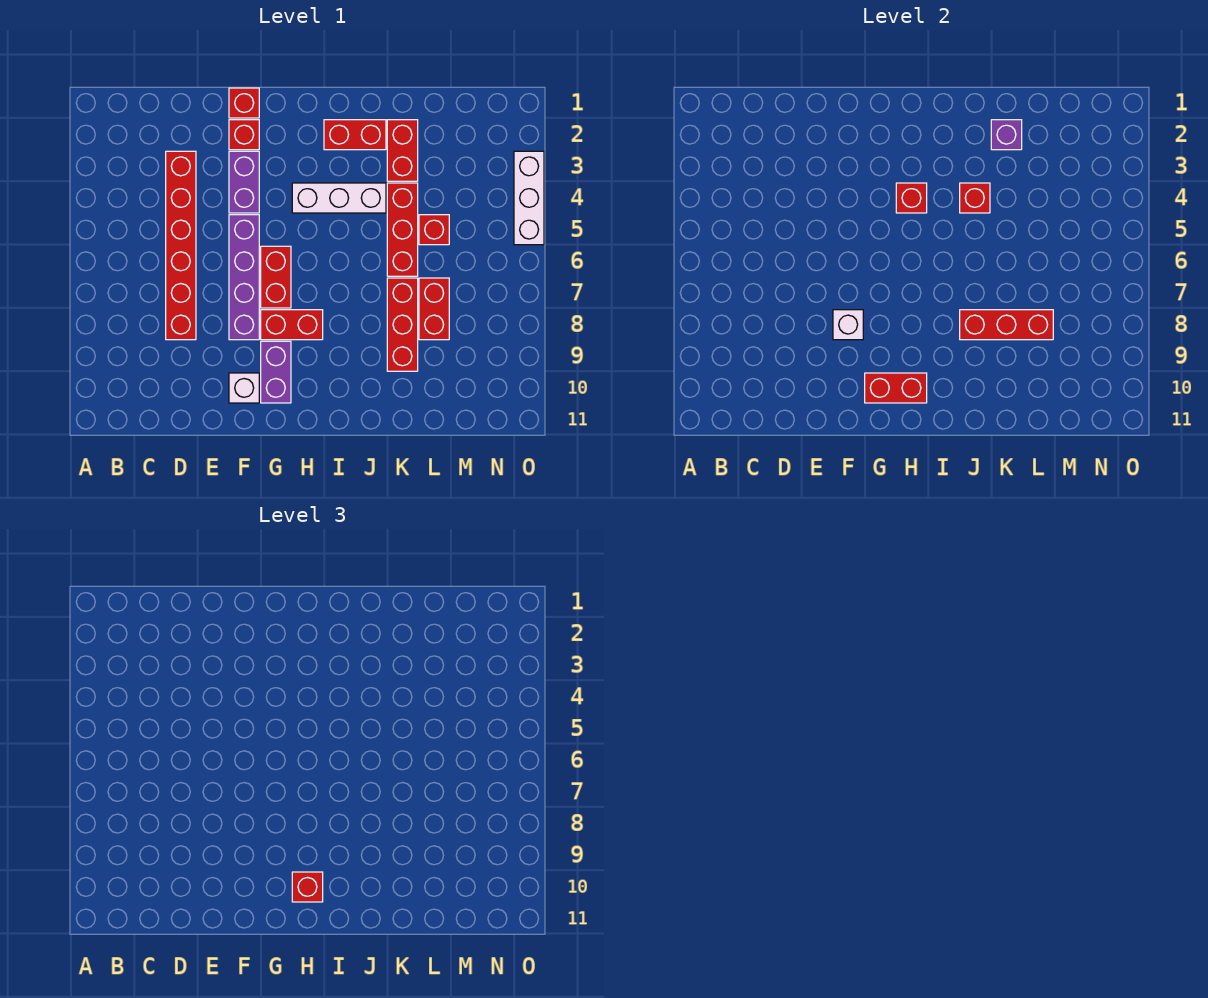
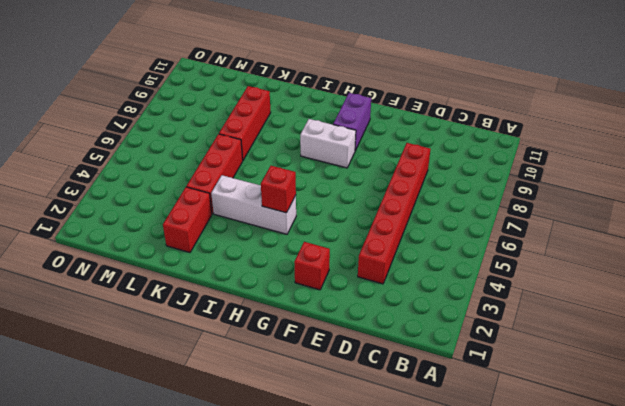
white 1x2 brick [300,119,356,168] -> red 1x2 brick [261,310,323,340]
none -> red 1x1 brick [229,88,259,118]
none -> purple 1x2 brick [229,151,259,213]
none -> purple 1x4 brick [229,215,259,340]

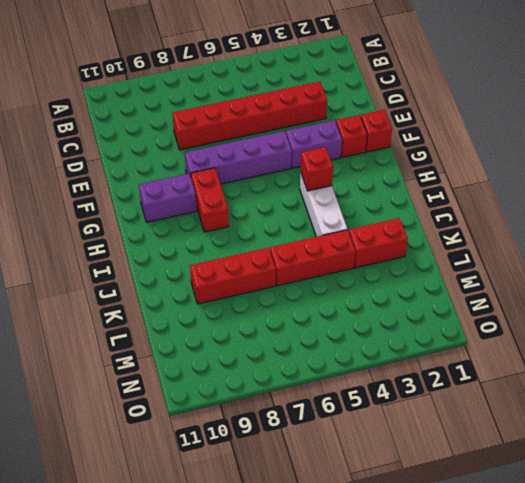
none -> white 1x1 brick [229,373,259,403]
none -> red 1x2 brick [261,246,291,308]
none -> red 1x2 brick [324,120,386,150]

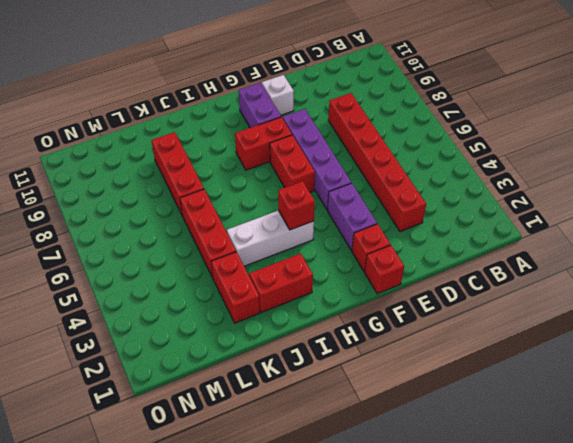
none -> red 1x1 brick [419,215,449,245]
none -> red 1x2 brick [419,278,449,340]
none -> white 1x3 brick [514,151,544,245]

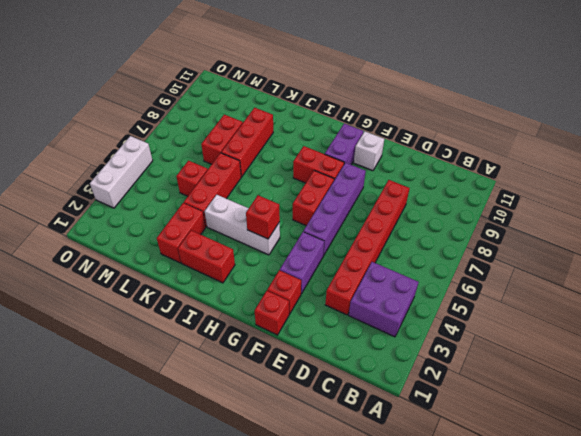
purple 2x2 brick [349,262,419,337] -> none
none -> white 1x1 brick [833,310,863,340]
none -> red 1x2 brick [865,373,927,403]
none -> red 1x1 brick [960,183,990,213]

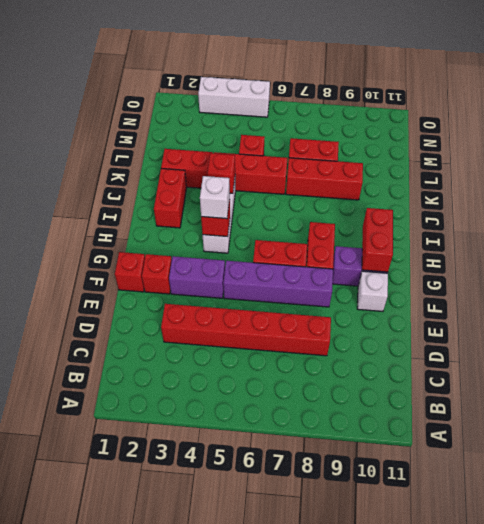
white 1x1 brick [200,176,230,219] -> white 1x1 brick moved to [833,310,863,340]
none -> red 1x3 brick [960,310,1053,340]
none -> purple 1x1 brick [991,120,1022,150]
none -> red 1x1 brick [292,872,323,902]

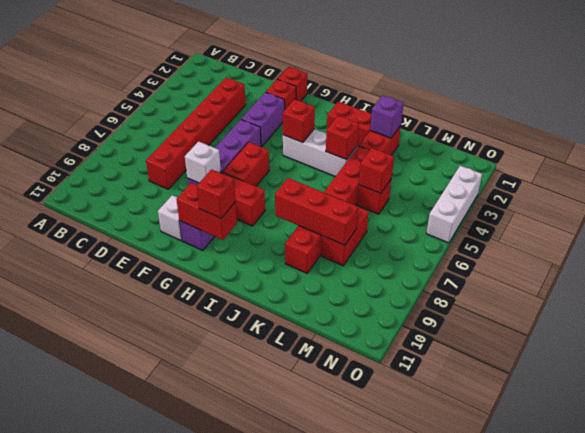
red 1x1 brick [359,148,394,194] -> none

